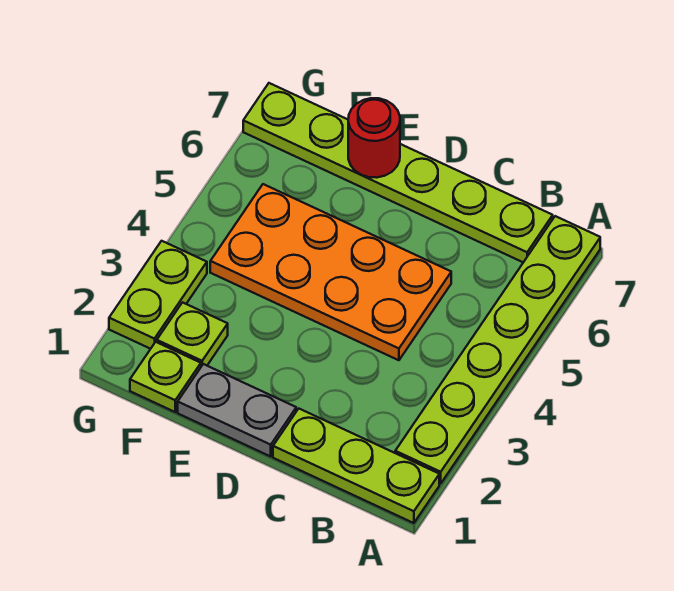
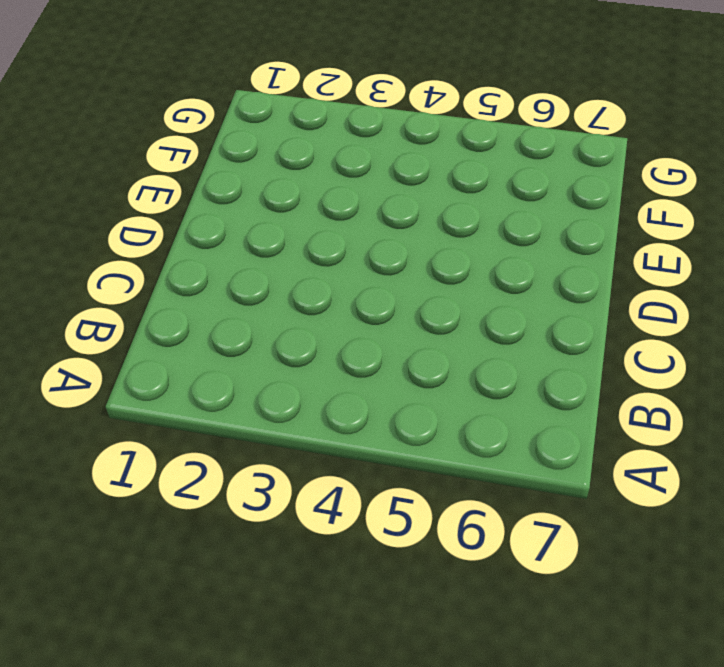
none -> lime 1x3 plate [273,409,439,523]
none -> lime 1x6 plate [395,216,600,484]

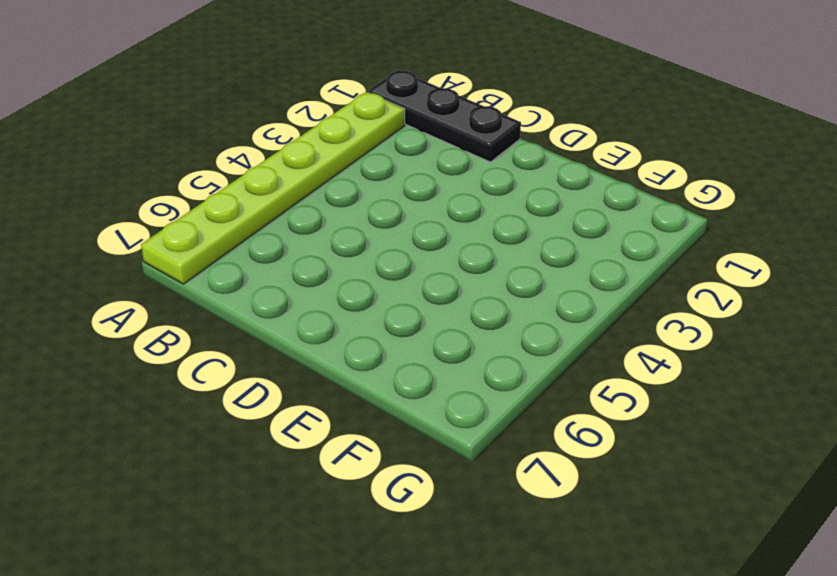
black 1x3 plate [368,70,521,162] -> lime 1x3 plate [273,409,439,523]
none -> lime 1x6 plate [243,83,553,262]
none -> orange 2x4 plate [210,184,451,360]

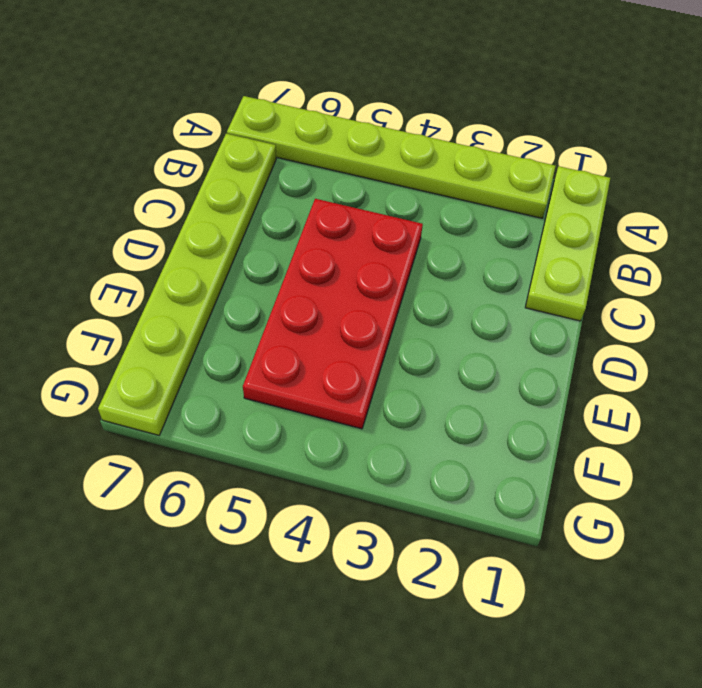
red 2x4 plate [243,199,423,429] -> orange 2x4 plate [210,184,451,360]
none -> grey 1x2 plate [178,364,296,456]
none -> lime 1x1 plate [130,342,201,412]

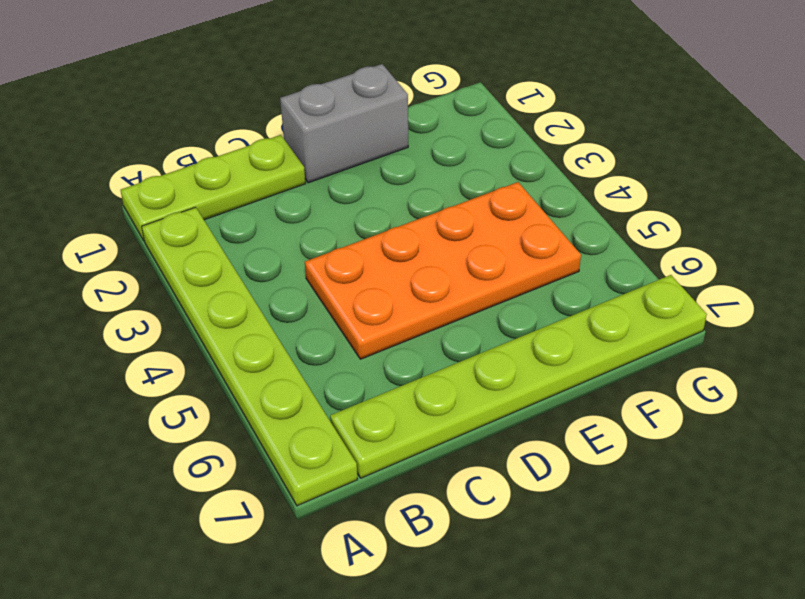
grey 1x2 brick [280,64,408,183] -> grey 1x2 plate [178,364,296,456]
none -> lime 1x1 plate [130,342,201,412]
none -> lime 1x1 plate [157,302,228,366]

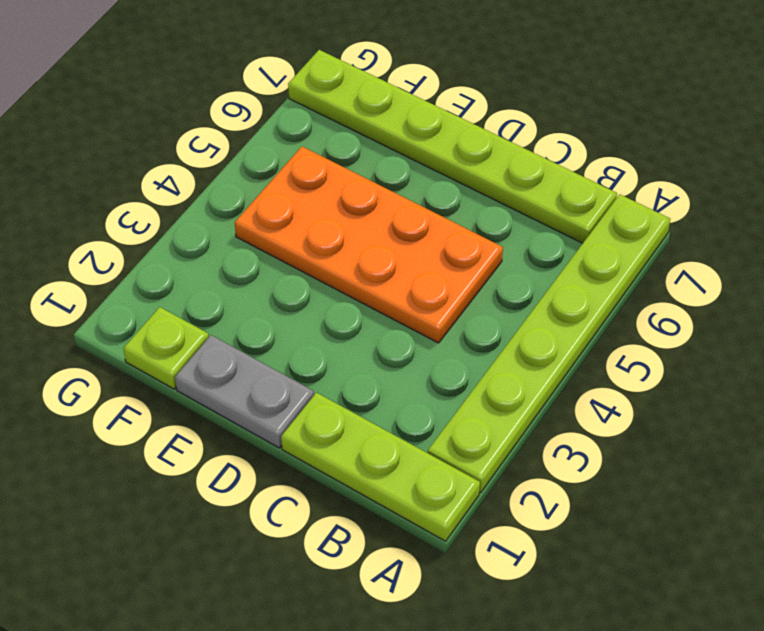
none -> lime 1x1 plate [157,302,228,366]
none -> lime 1x2 plate [109,241,207,349]

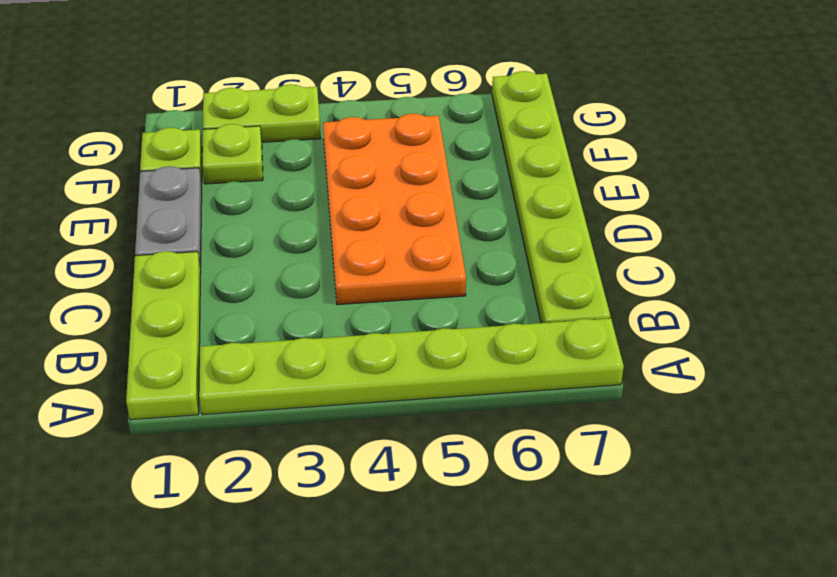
none -> red 1x1 round brick [348,98,400,178]

